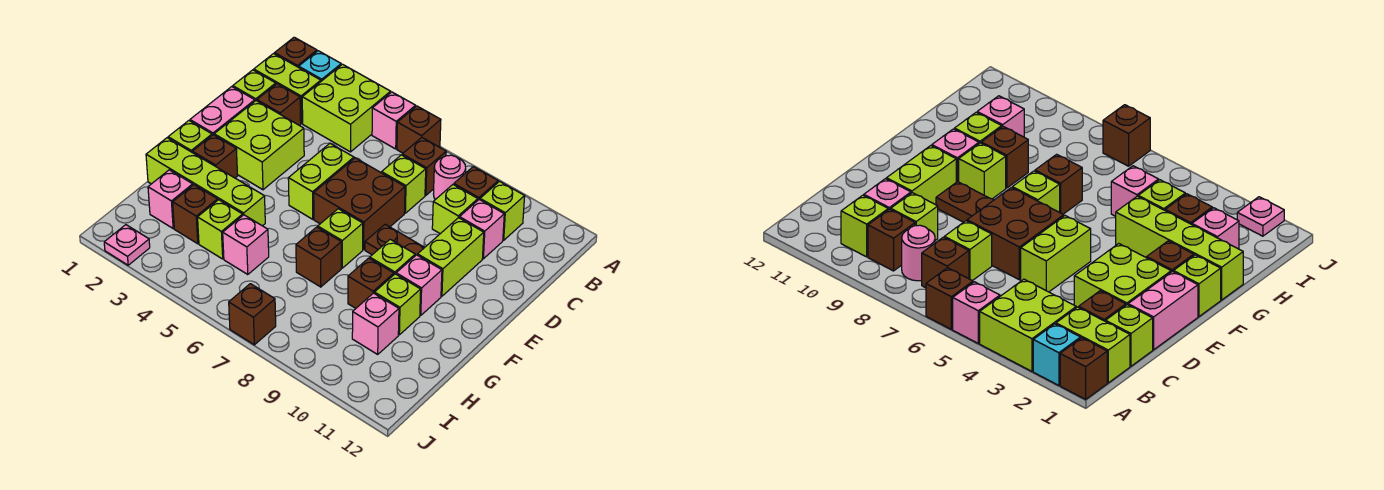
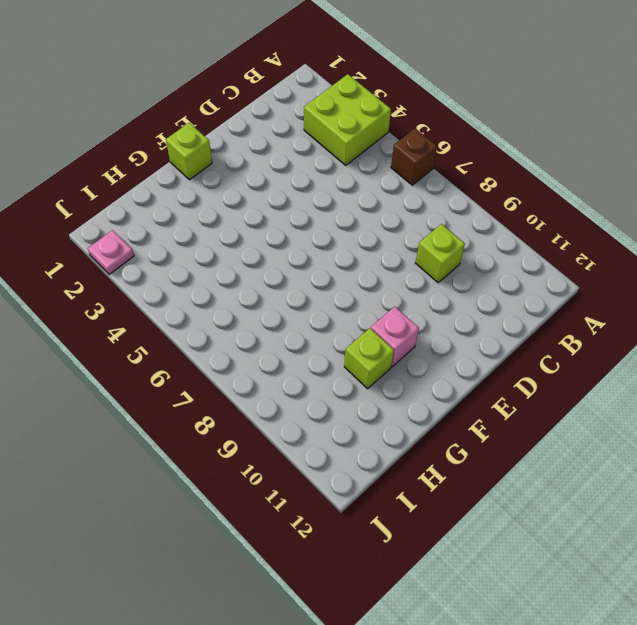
none -> brown 1x1 brick [275,37,317,67]
none -> cyan 1x1 brick [299,51,341,81]
none -> pink 1x1 brick [372,92,416,149]
none -> lime 1x2 brick [254,54,321,124]

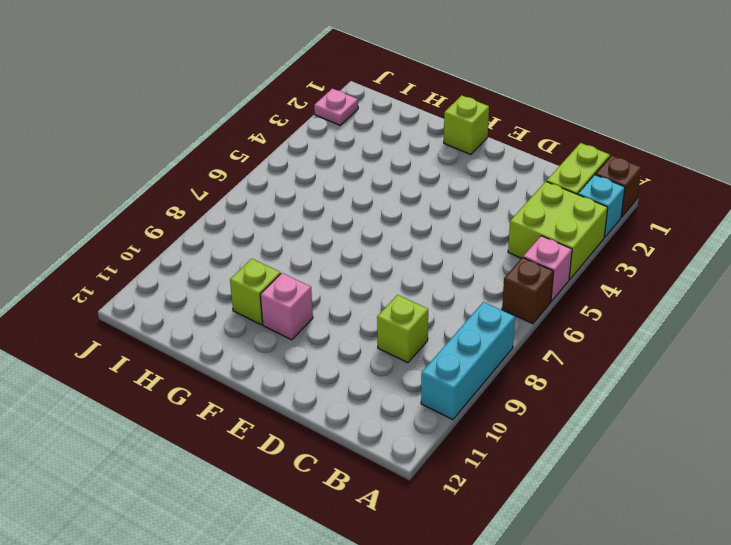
cyan 1x3 brick [421,302,515,420] -> none
none -> brown 1x1 brick [402,138,446,195]
none -> pink 1x1 round brick [434,155,466,200]
none -> brown 1x1 brick [454,167,498,200]
none -> lime 1x1 brick [480,181,525,240]

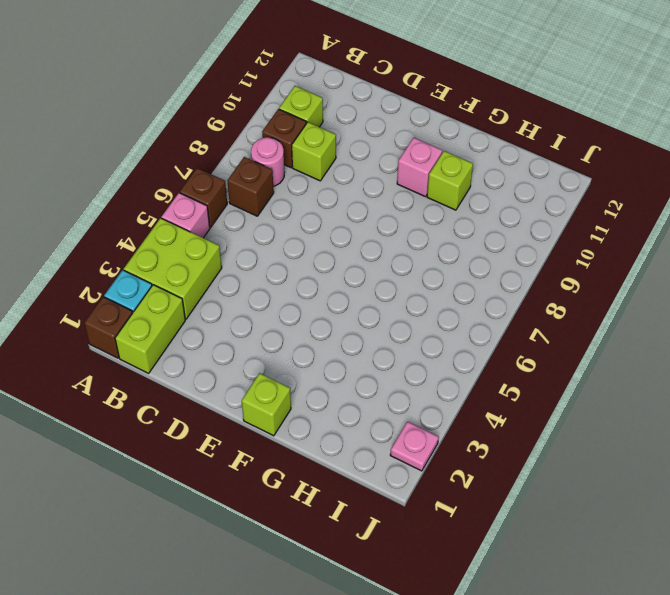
none -> lime 1x1 brick [233,70,276,101]
none -> brown 1x1 brick [257,84,301,125]
none -> lime 1x1 brick [382,155,426,213]
none -> pink 1x1 brick [460,200,504,259]

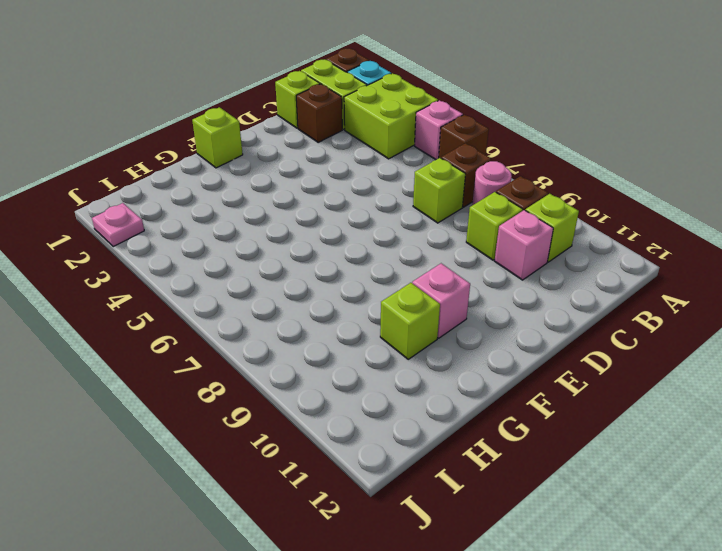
none -> pink 1x2 brick [190,87,255,135]
none -> lime 2x2 brick [214,101,304,190]
none -> lime 1x2 brick [288,143,354,219]
none -> brown 2x2 brick [314,158,405,250]

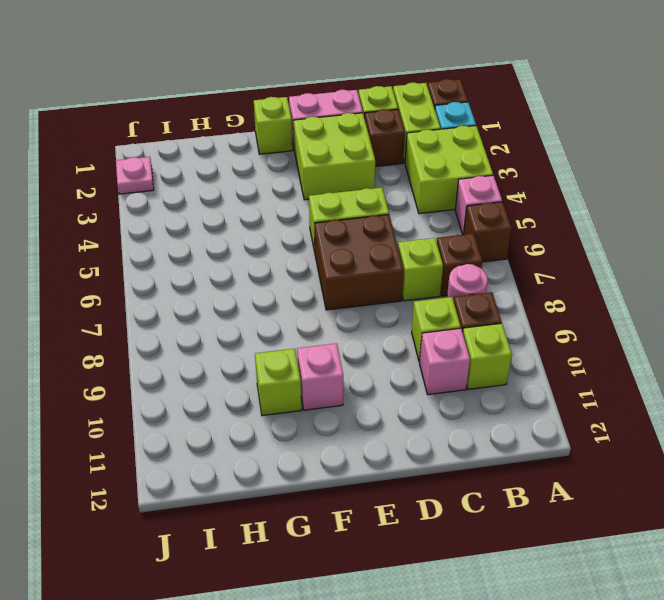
none -> lime 1x2 brick [418,218,484,296]
none -> brown 1x2 plate [365,224,425,256]
none -> brown 1x1 brick [192,135,238,178]
none -> lime 1x1 brick [318,209,363,268]

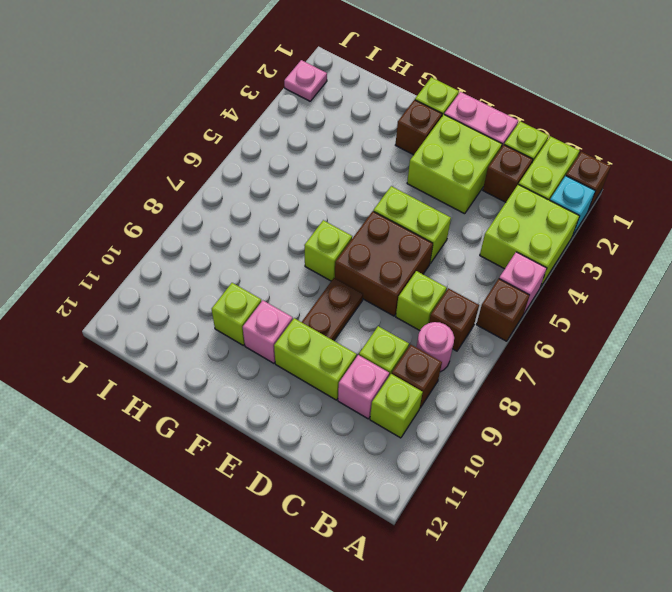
none -> lime 1x1 brick [370,239,415,274]
none -> lime 1x4 brick [146,138,265,226]
none -> brown 1x1 brick [296,227,341,287]
none -> brown 1x1 brick [348,258,394,308]

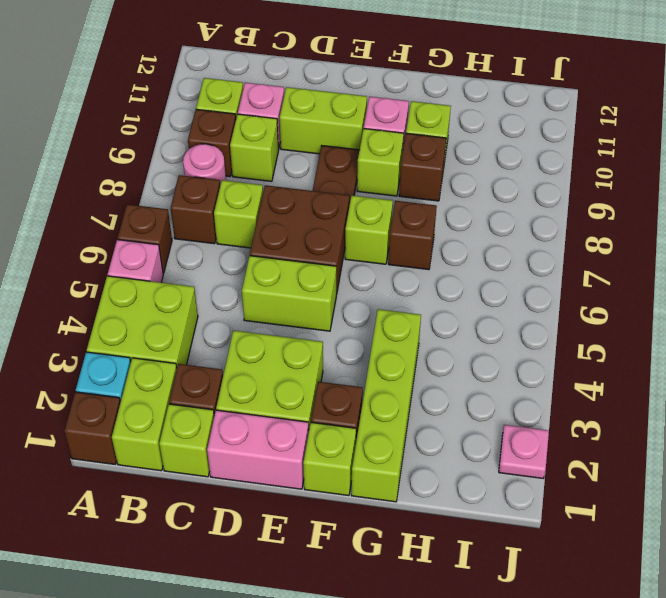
none -> pink 1x1 brick [148,170,193,228]
none -> brown 1x1 brick [173,185,218,244]
none -> lime 1x1 brick [198,200,243,259]
none -> pink 1x1 brick [223,215,269,275]

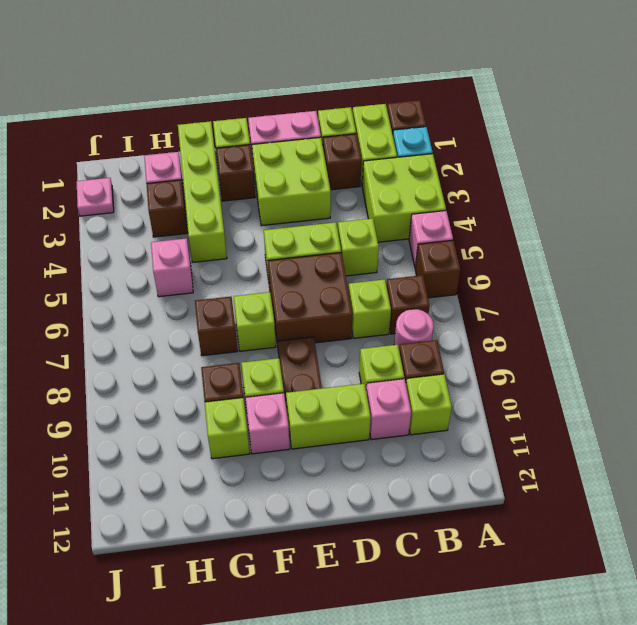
lime 1x1 brick [338,218,379,276] -> lime 1x1 brick moved to [198,200,243,259]
none -> pink 1x1 brick [352,293,399,354]
none -> brown 1x1 brick [229,284,276,345]

